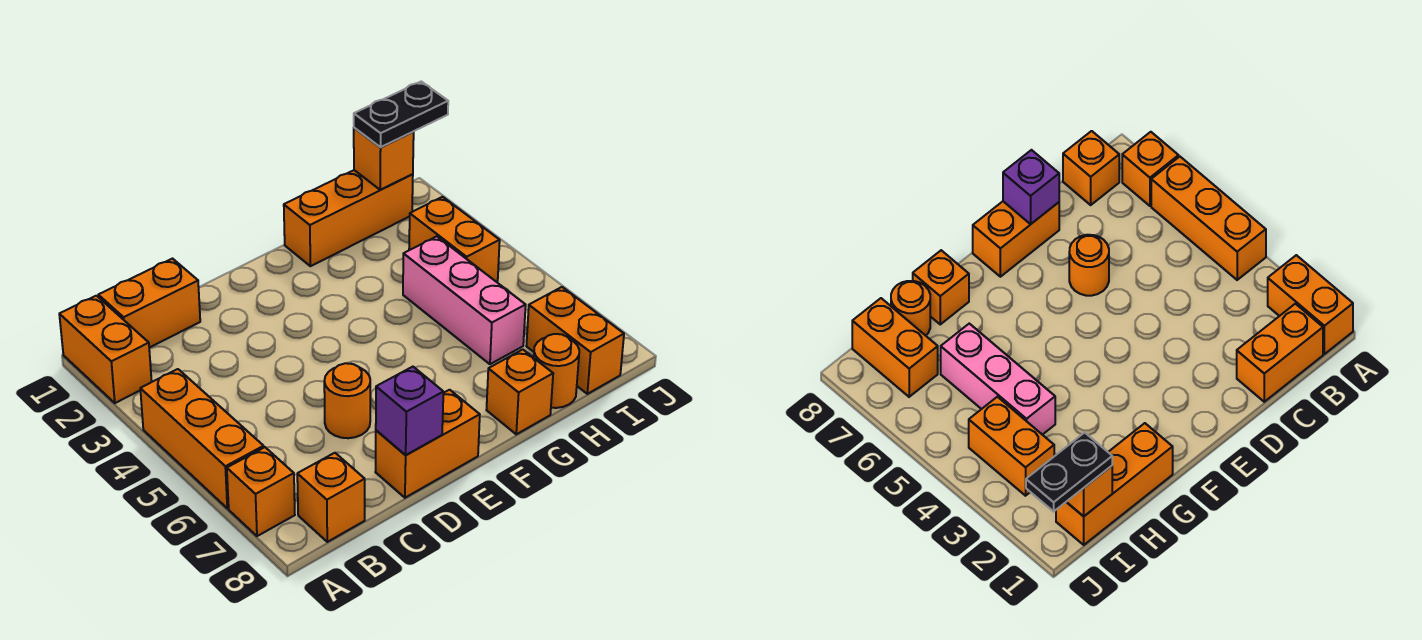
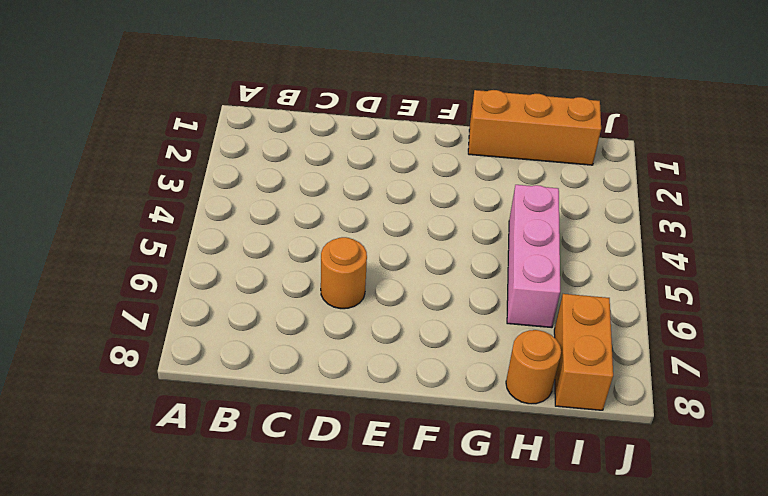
none -> orange 1x2 brick [59,296,152,403]
none -> orange 1x3 brick [140,369,264,508]
none -> orange 1x1 brick [227,447,295,536]

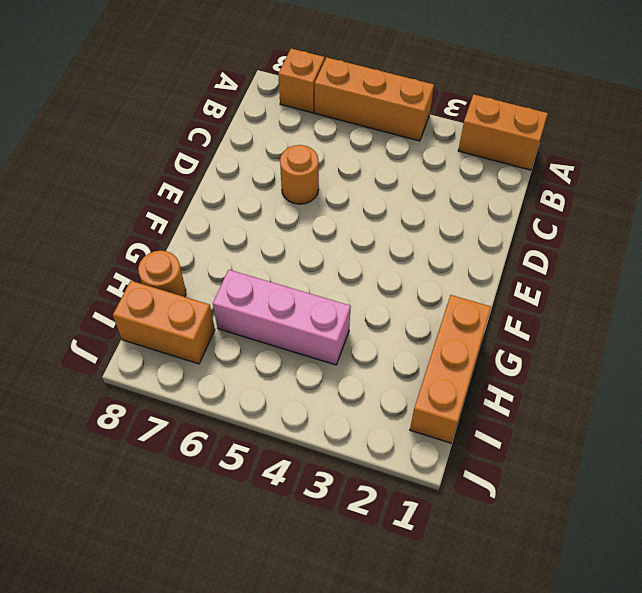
none -> orange 1x2 brick [98,259,200,348]
none -> orange 1x1 brick [297,453,365,542]
none -> orange 1x2 brick [376,390,480,498]

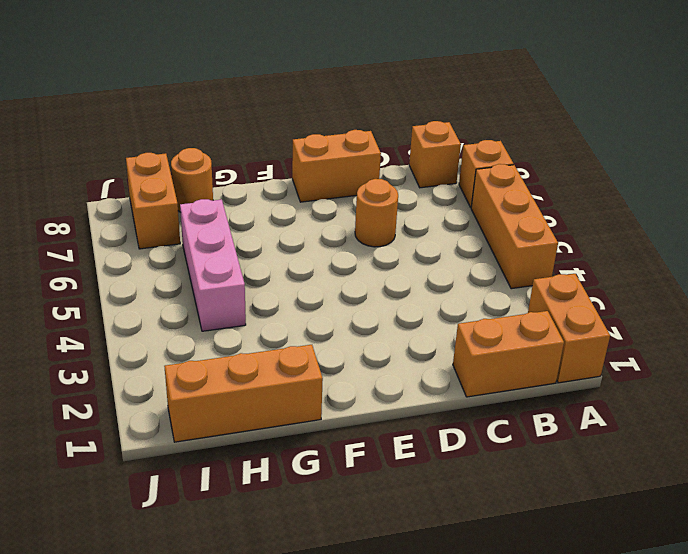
none -> orange 1x1 brick [487,350,553,434]
none -> orange 1x2 brick [409,197,500,282]
none -> purple 1x1 brick [376,367,443,455]

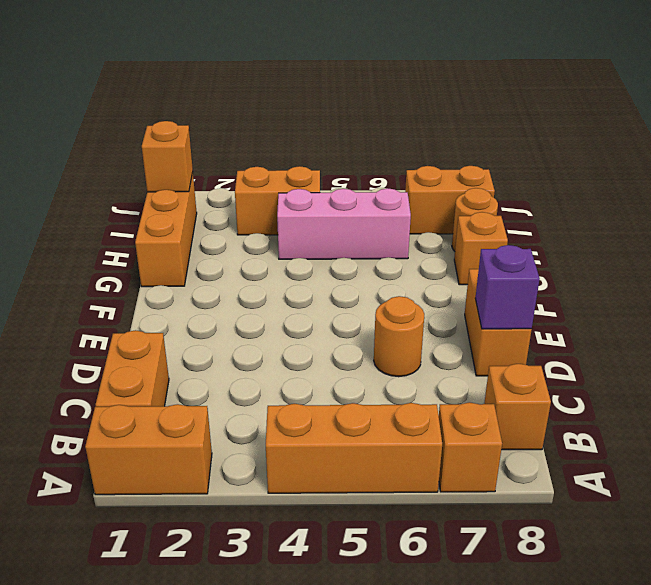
none -> black 1x2 plate [354,82,448,147]

